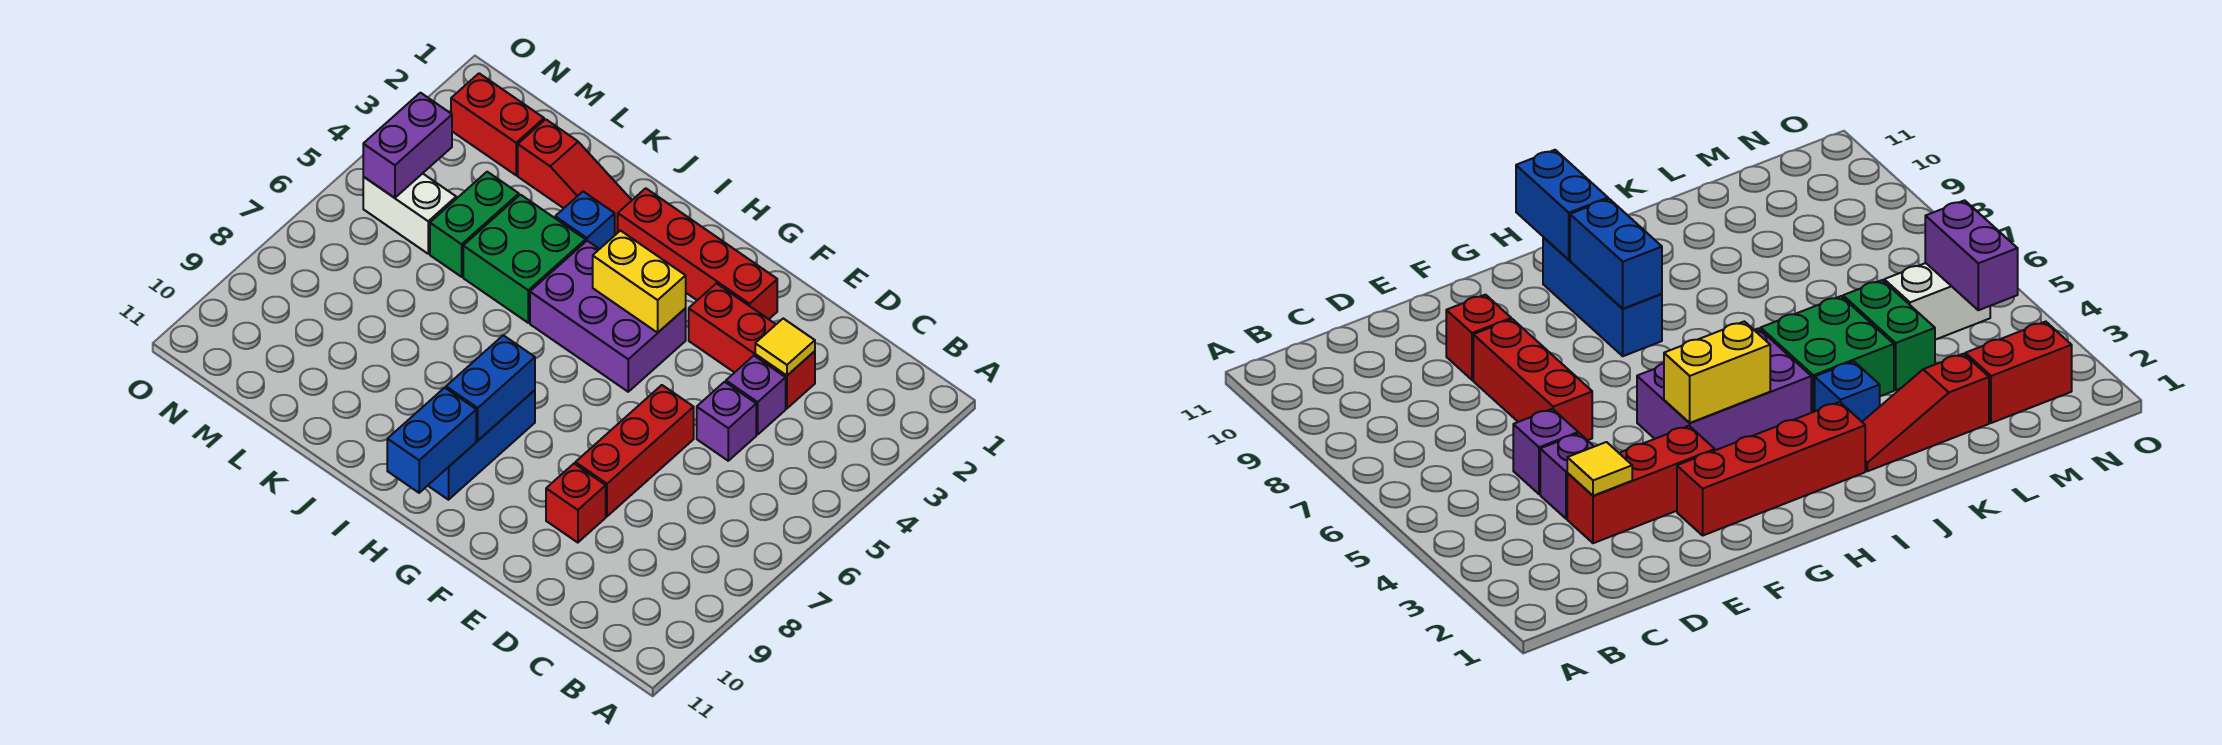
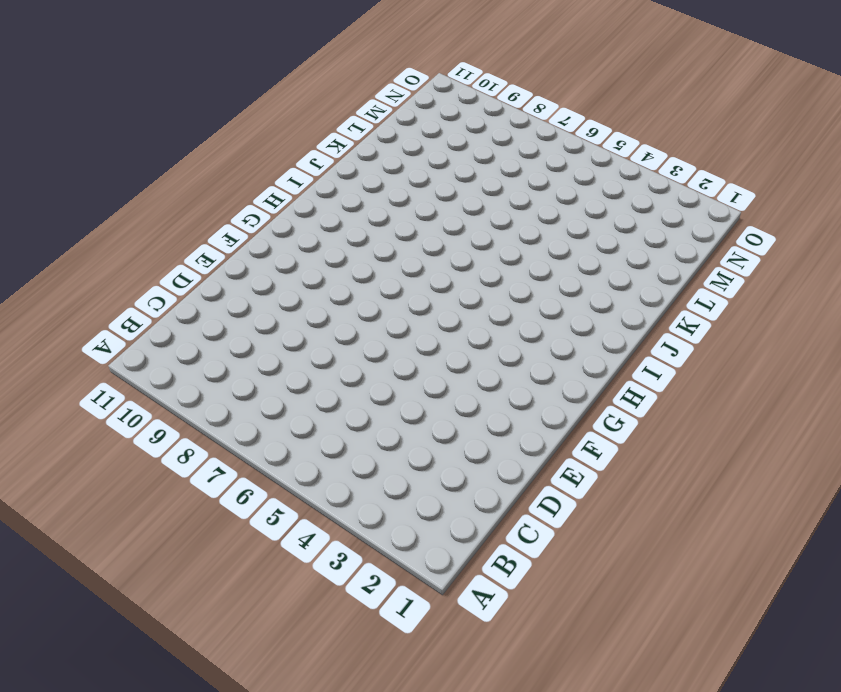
none -> red 1x3 brick [689,284,815,408]
none -> purple 1x1 brick [726,356,786,435]
none -> purple 1x1 brick [697,382,756,461]

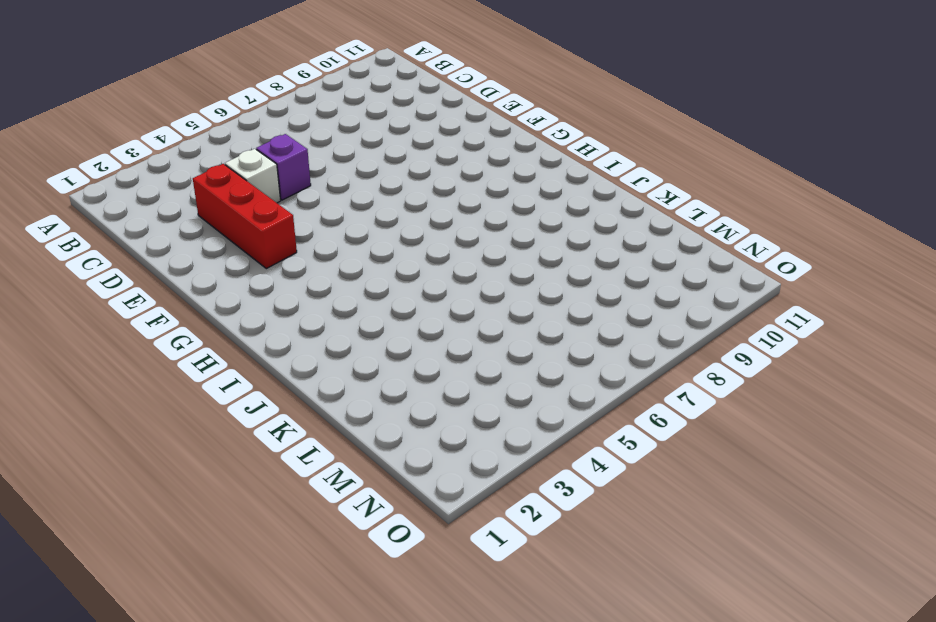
white 1x1 brick [225,149,281,203] -> purple 1x1 brick [726,356,786,435]
none -> red 1x3 brick [575,385,694,516]
none -> red 1x1 brick [546,464,606,543]
none -> red 1x4 brick [618,188,777,319]

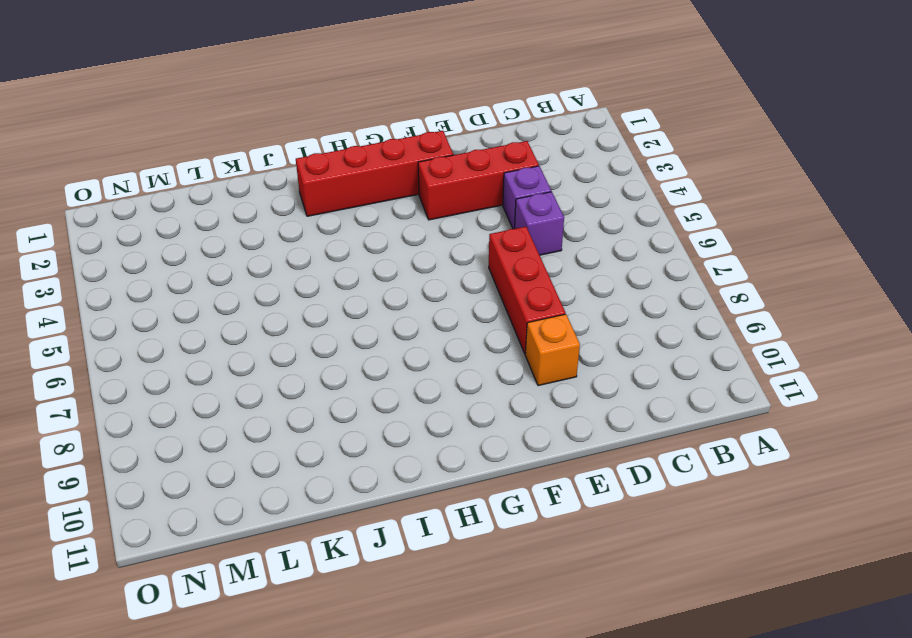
orange 1x1 brick [525,314,580,386] -> red 1x1 brick [546,464,606,543]
none -> purple 2x3 brick [530,241,686,392]
none -> blue 1x3 brick [428,390,535,500]
none -> red 1x3 slope [518,119,632,235]

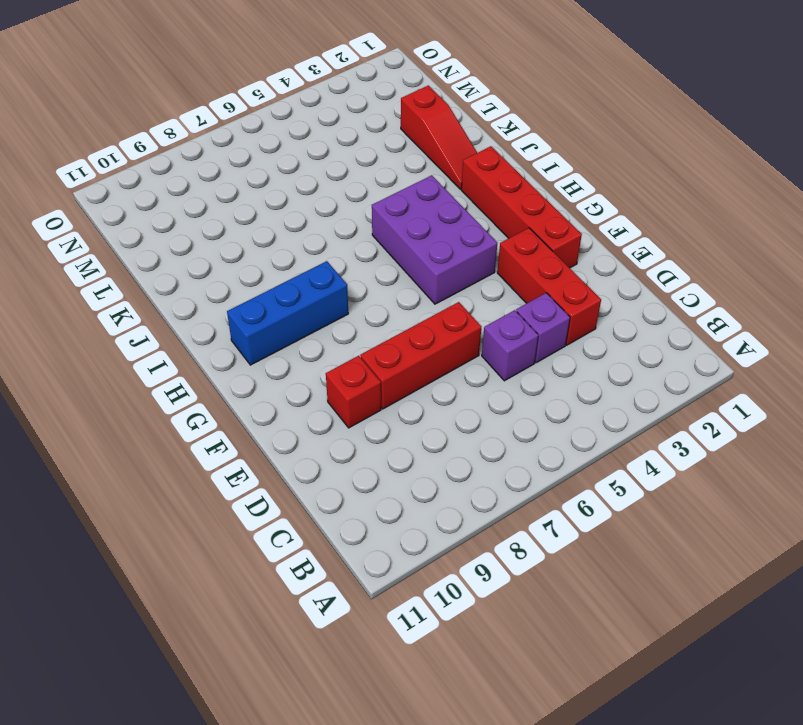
none -> blue 1x1 brick [555,192,615,249]
none -> green 2x2 brick [463,195,586,323]
none -> green 1x2 brick [430,172,519,277]

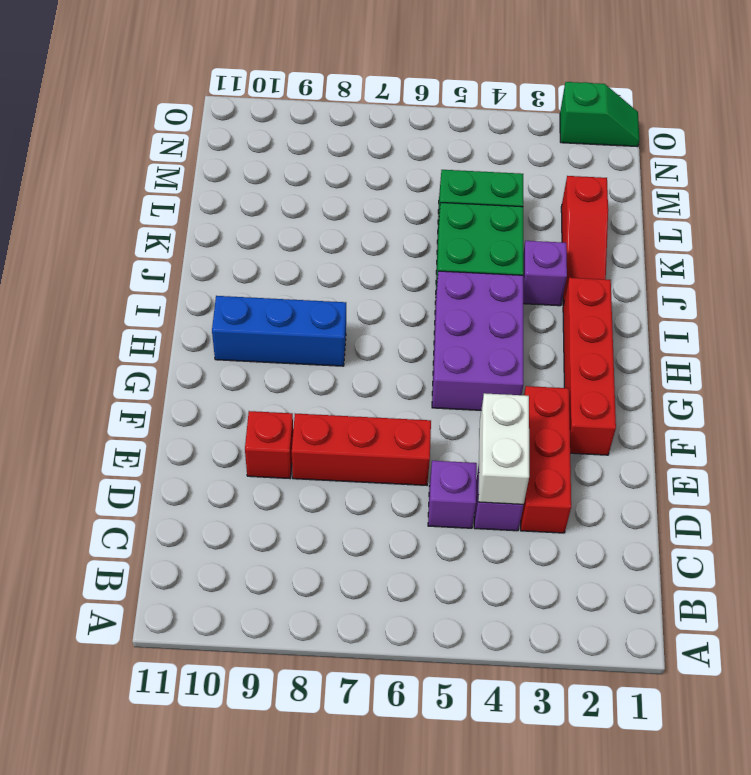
white 1x2 brick [478,393,529,504] -> white 1x2 brick moved to [363,174,456,254]
purple 1x1 brick [523,241,567,306] -> blue 1x1 brick [555,192,615,249]
green 1x2 slope [560,82,639,147] -> none
none -> red 1x2 brick [451,73,544,175]
none -> yellow 1x1 tile [755,319,815,376]
none -> yellow 1x2 brick [593,231,686,333]

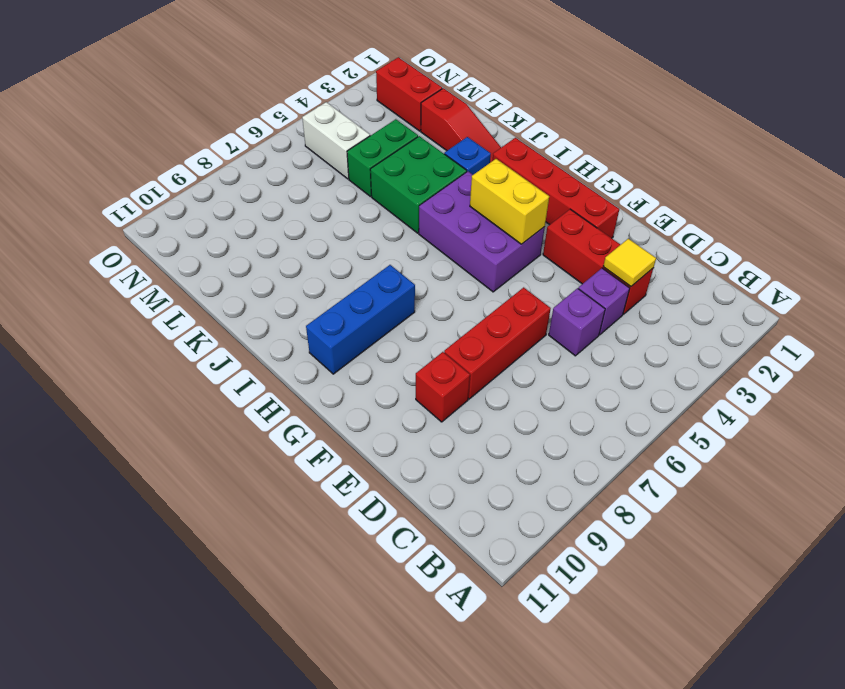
none -> blue 1x2 brick [446,335,535,440]
none -> blue 1x2 brick [387,388,476,493]
none -> purple 1x2 brick [363,93,452,198]

